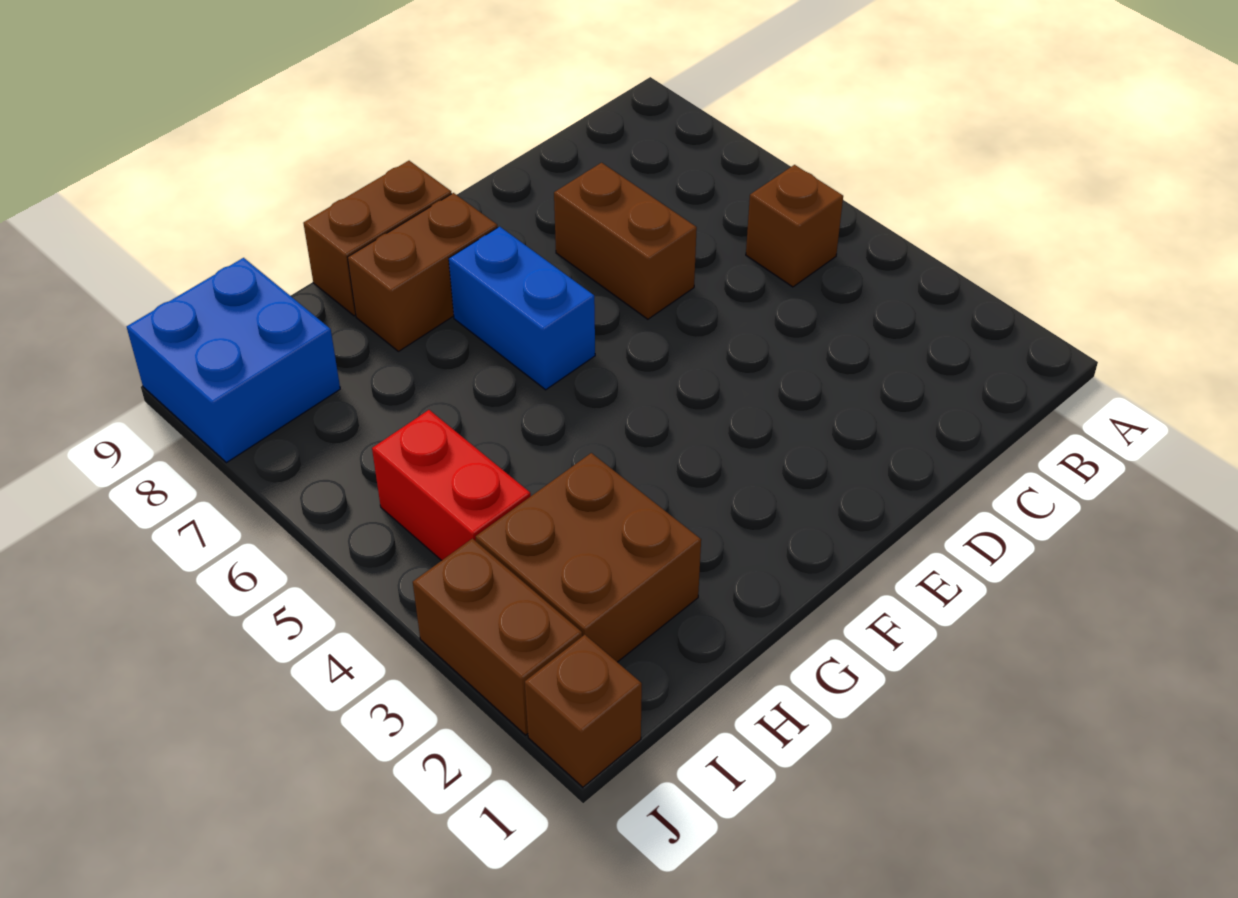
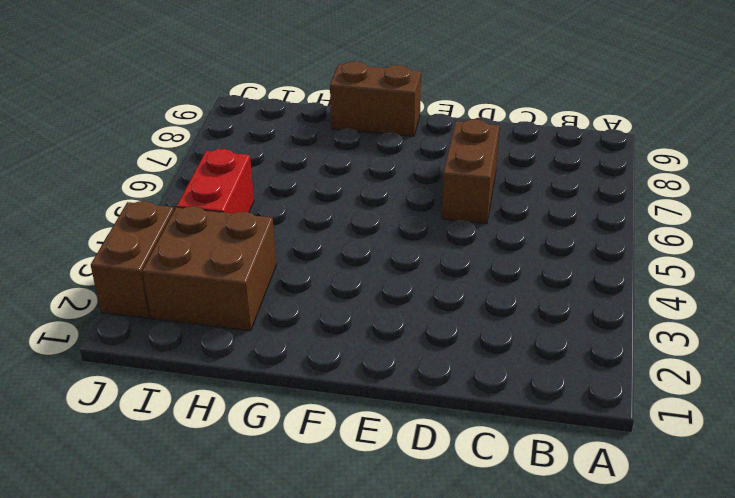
none -> brown 1x1 brick [746,165,843,287]
none -> blue 1x2 brick [449,227,595,390]

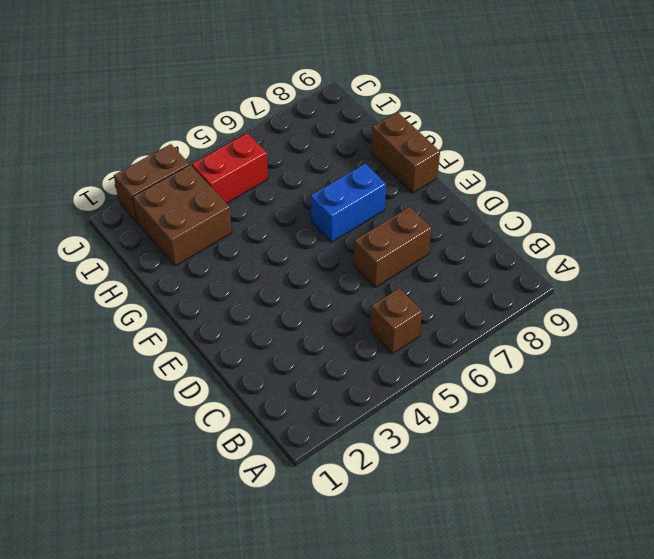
none -> brown 1x2 brick [348,193,498,351]
none -> blue 2x2 brick [127,258,340,463]

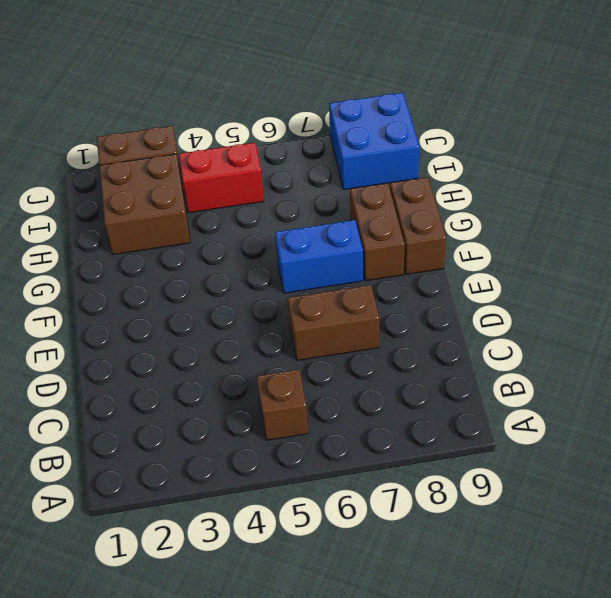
none -> brown 1x1 brick [525,635,642,787]

